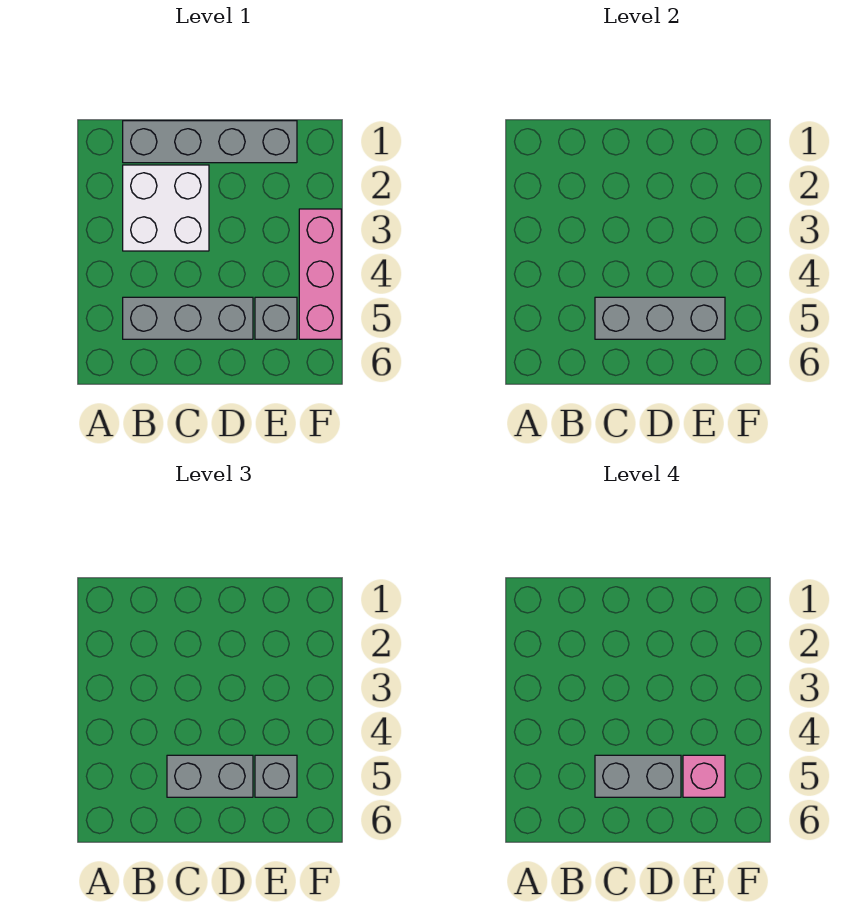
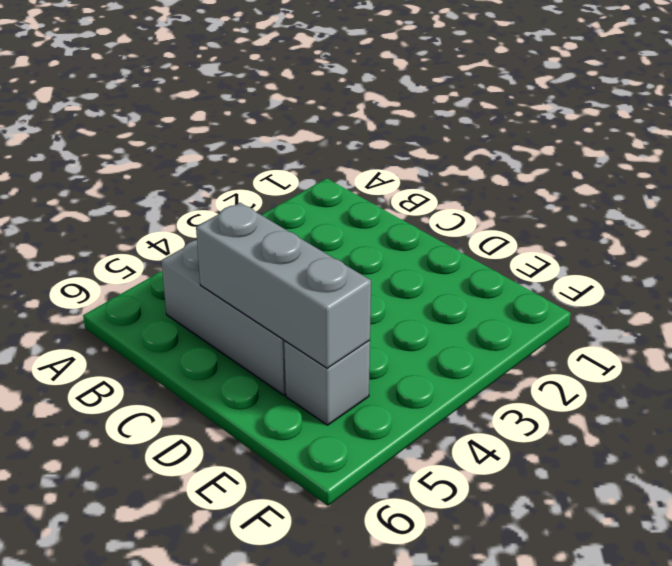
none -> grey 1x4 brick [123,121,297,163]
none -> white 2x2 brick [123,165,209,251]

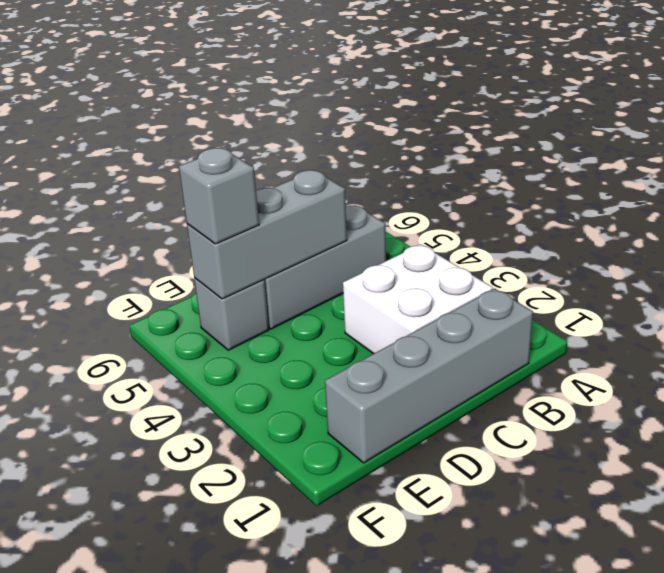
none -> pink 1x3 brick [299,209,341,339]
none -> grey 1x2 brick [167,755,253,797]

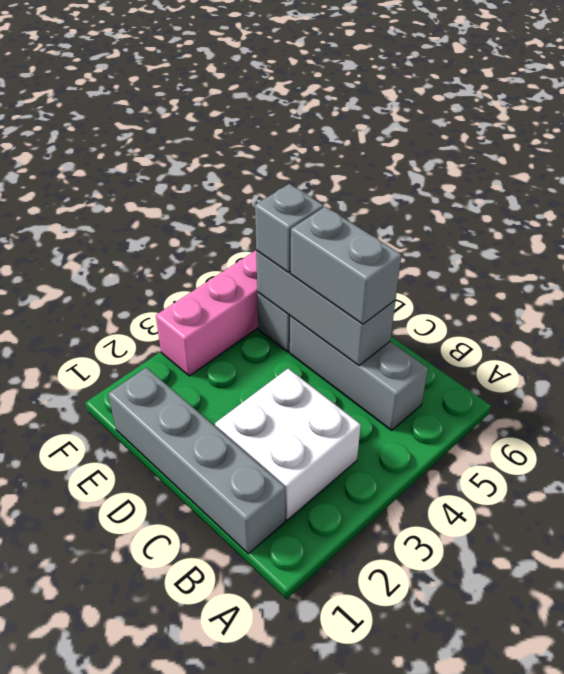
none -> grey 1x2 brick [595,755,681,797]
none -> pink 1x1 brick [683,755,725,797]

